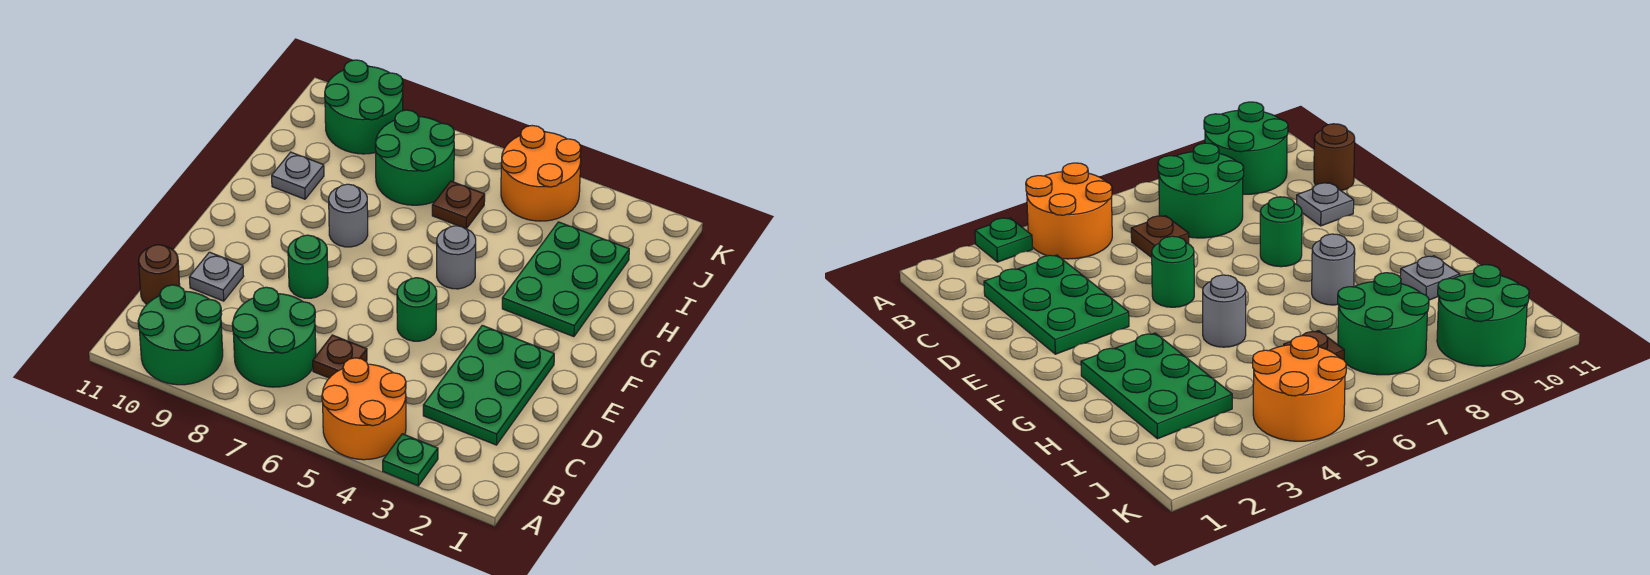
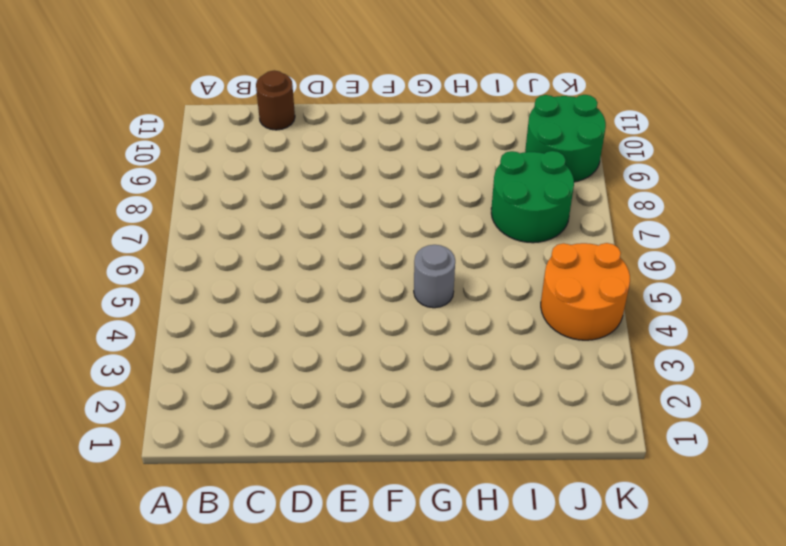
none -> green 1x1 plate [383,434,438,486]
none -> orange 2x2 round brick [322,358,406,460]
none -> green 2x2 round brick [138,285,223,385]

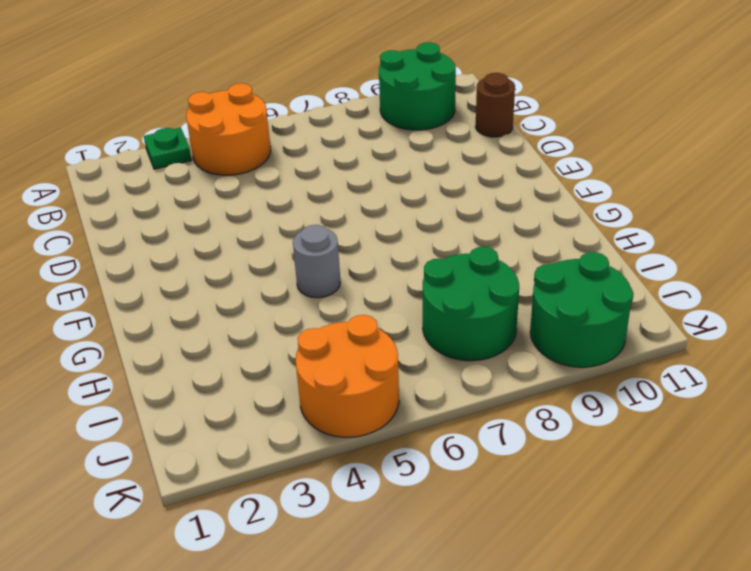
none -> green 2x2 round brick [232,287,316,387]
none -> green 2x3 plate [423,325,554,445]
none -> brown 1x1 plate [313,335,367,378]

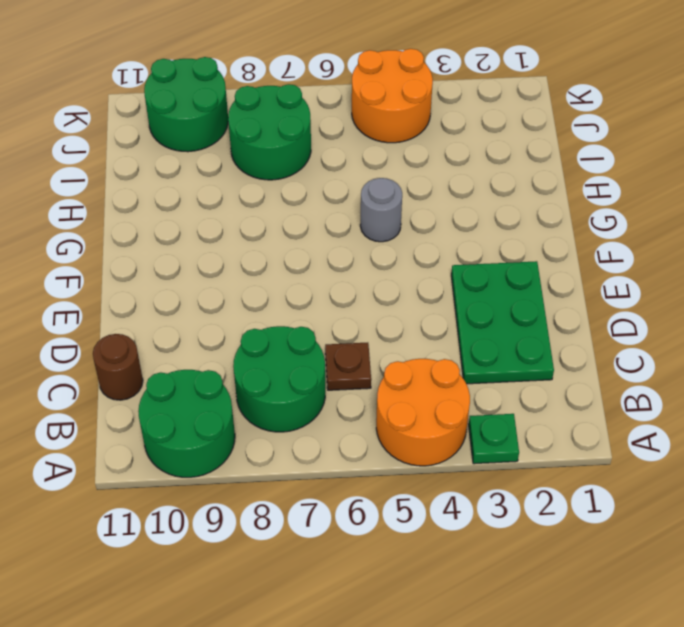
none -> grey 1x1 plate [189,252,244,301]
none -> green 1x1 round brick [397,278,437,341]
none -> green 1x1 round brick [288,235,328,298]

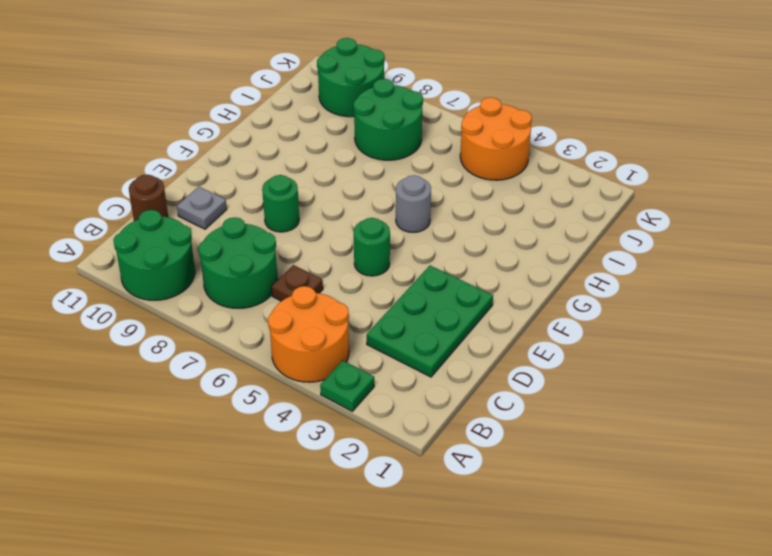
none -> green 2x3 plate [502,222,629,337]
none -> grey 1x1 round brick [329,184,368,247]
none -> grey 1x1 plate [272,152,324,199]

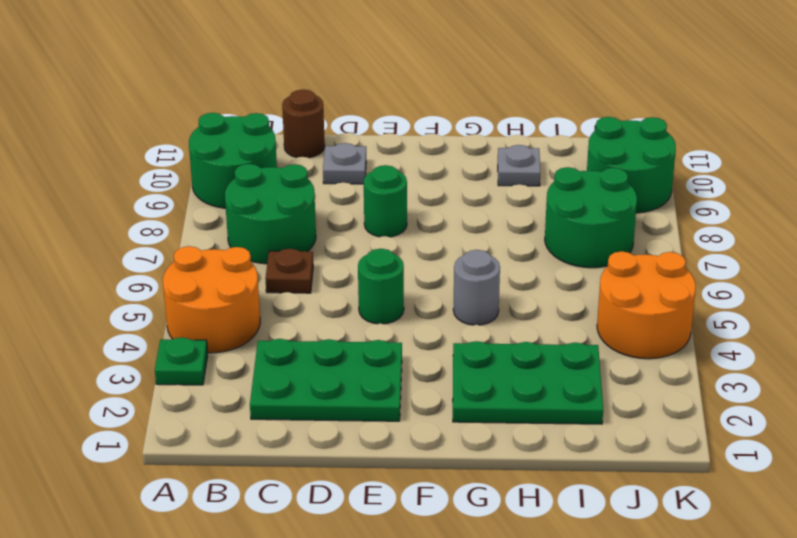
none -> grey 1x1 round brick [329,184,368,247]
none -> brown 1x1 plate [432,181,485,229]

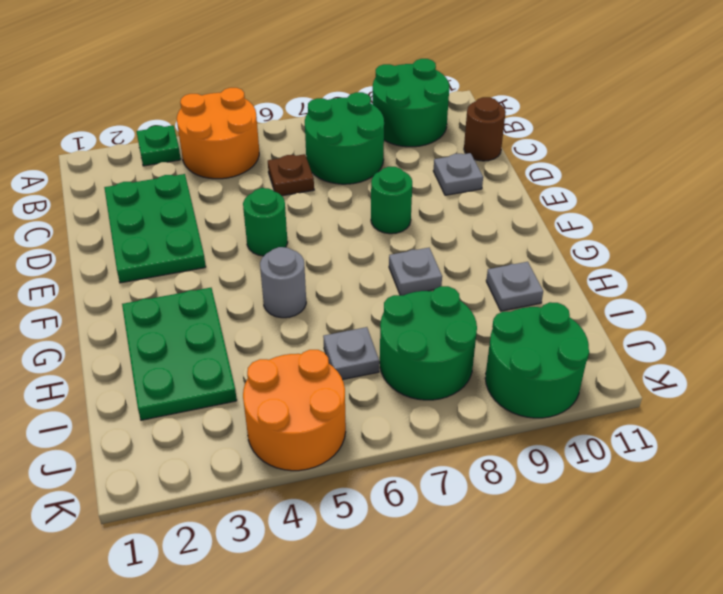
grey 1x1 plate [389,248,442,296] -> grey 1x1 round brick [329,184,368,247]
grey 1x1 plate [323,327,379,380] -> brown 1x1 plate [432,181,485,229]

